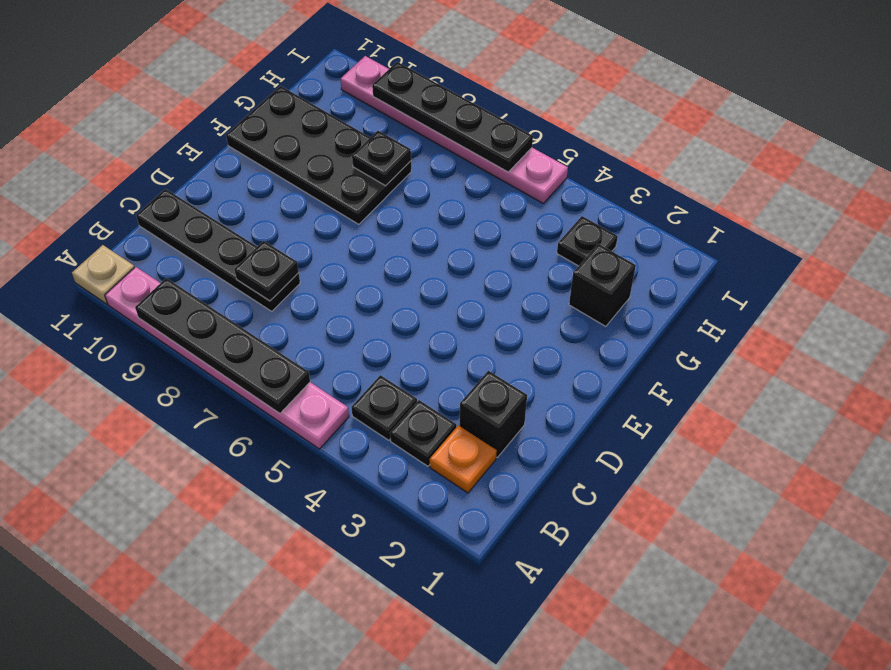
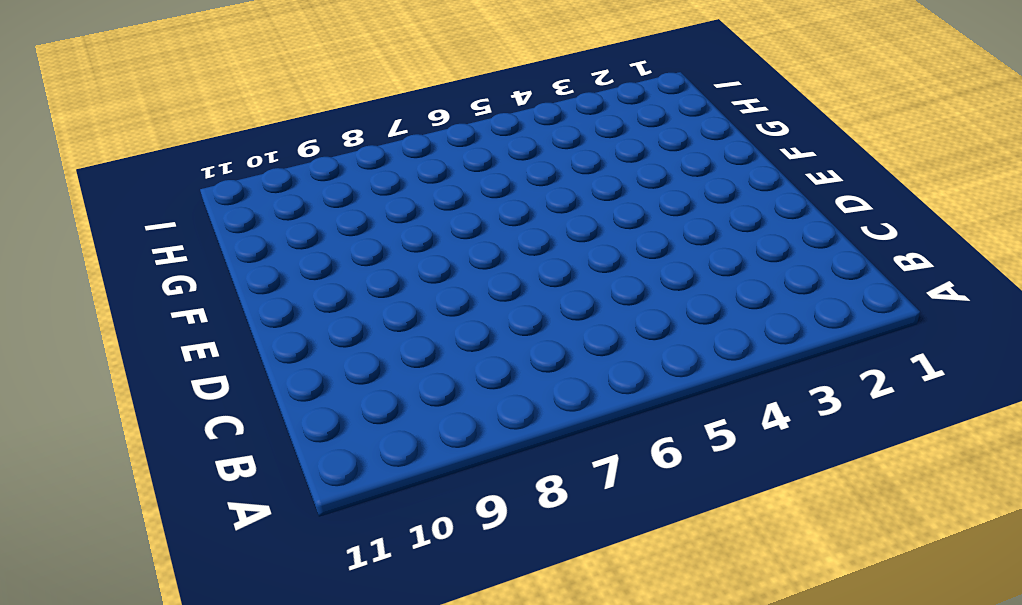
none -> pink 1x6 plate [105,267,349,449]
none -> tan 1x1 plate [72,245,135,304]
none -> orange 1x1 plate [430,425,497,493]

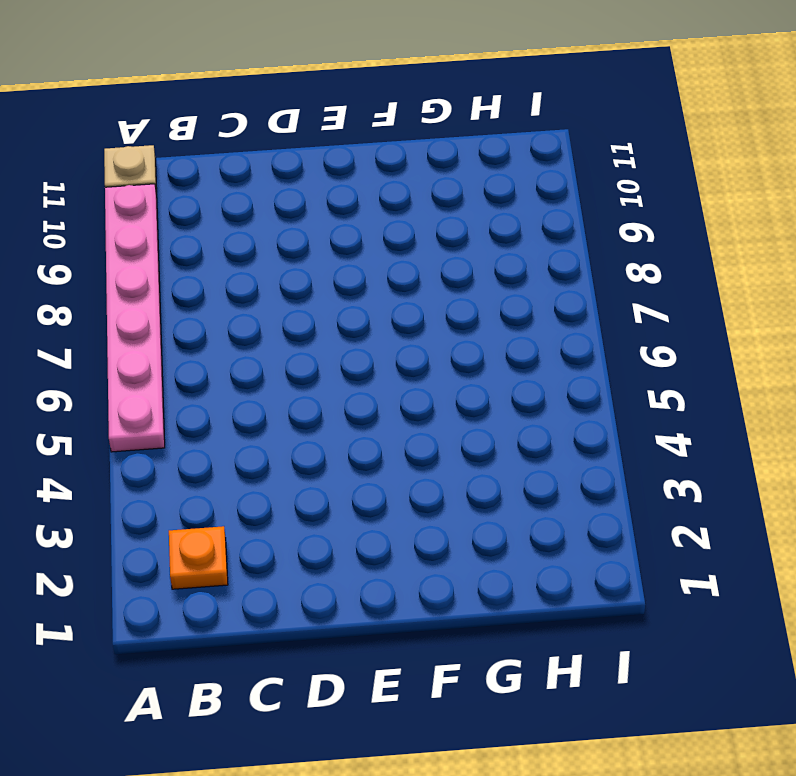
none -> black 1x1 plate [390,400,456,466]
none -> black 1x1 plate [351,375,417,440]
none -> black 1x1 brick [460,371,527,457]

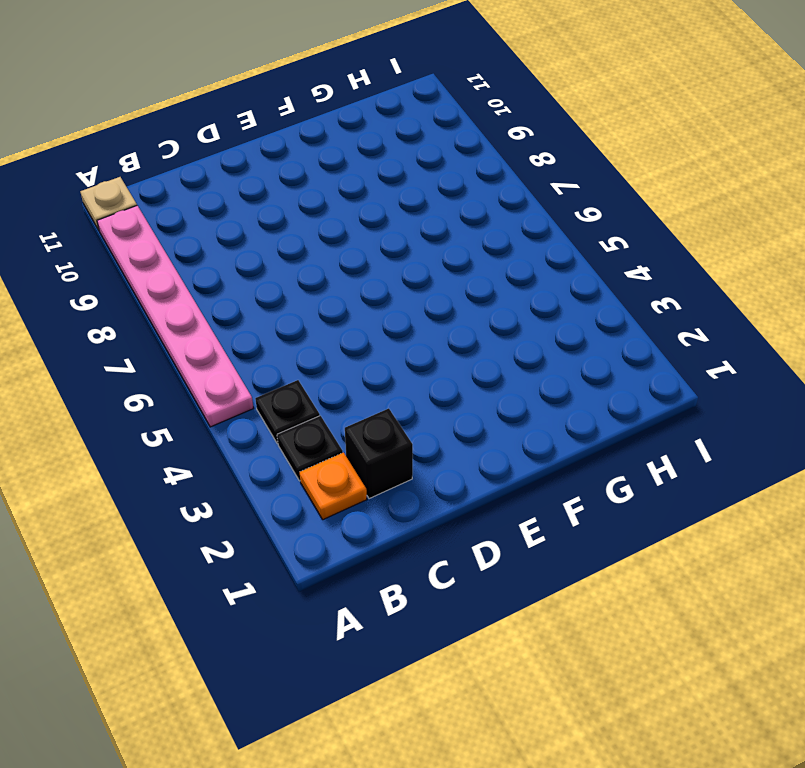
none -> black 1x4 plate [136,189,300,311]
none -> black 2x4 plate [226,86,411,224]
none -> black 1x1 brick [569,244,636,326]

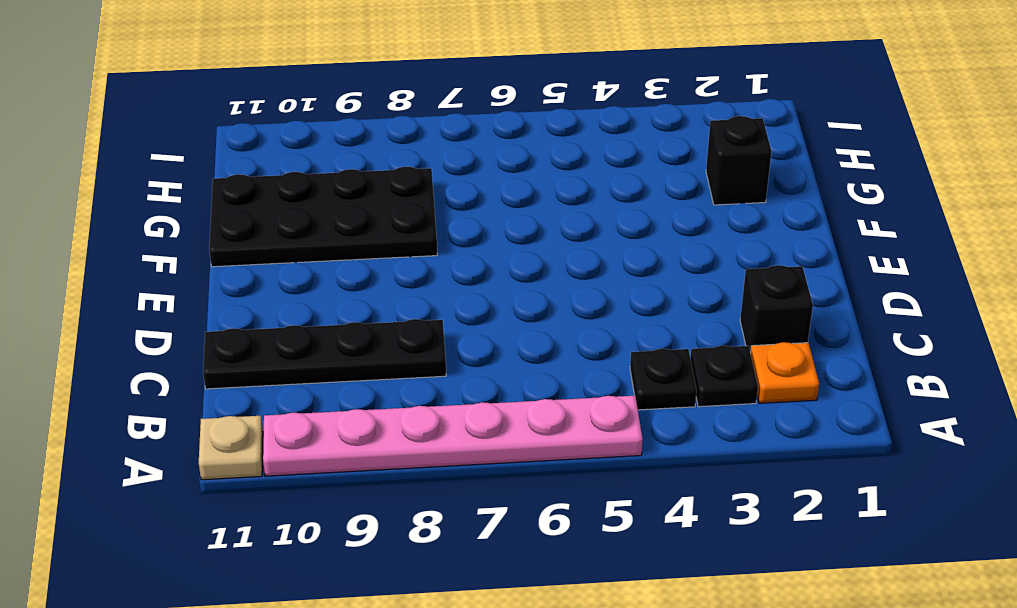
none -> black 1x1 plate [557,216,618,266]
none -> pink 1x6 plate [341,56,568,203]
none -> black 1x4 plate [135,278,310,413]

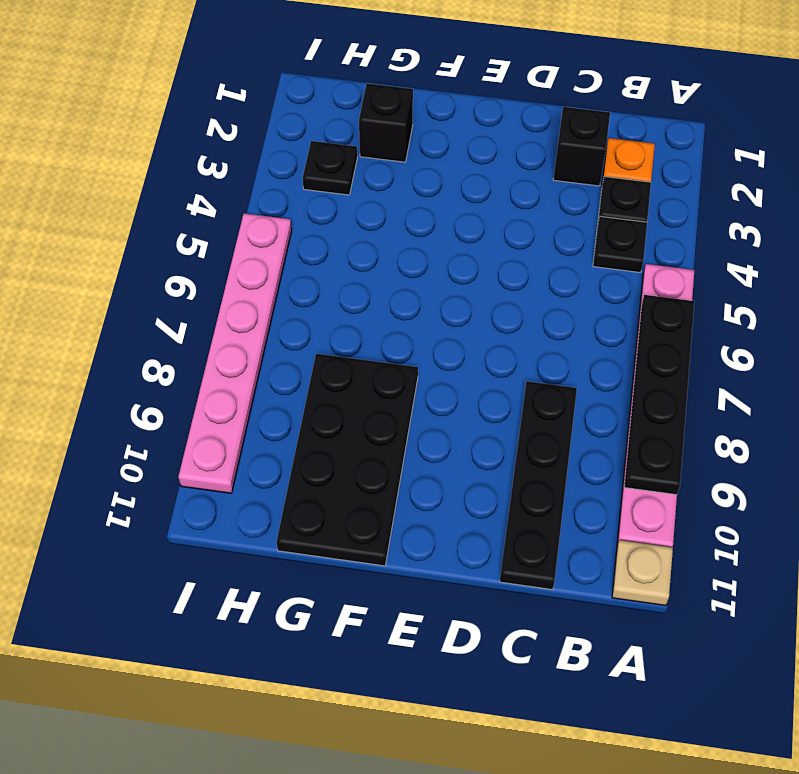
none -> black 1x1 plate [234,241,299,301]
none -> black 1x1 plate [352,131,411,186]
none -> black 1x4 plate [372,62,533,172]

